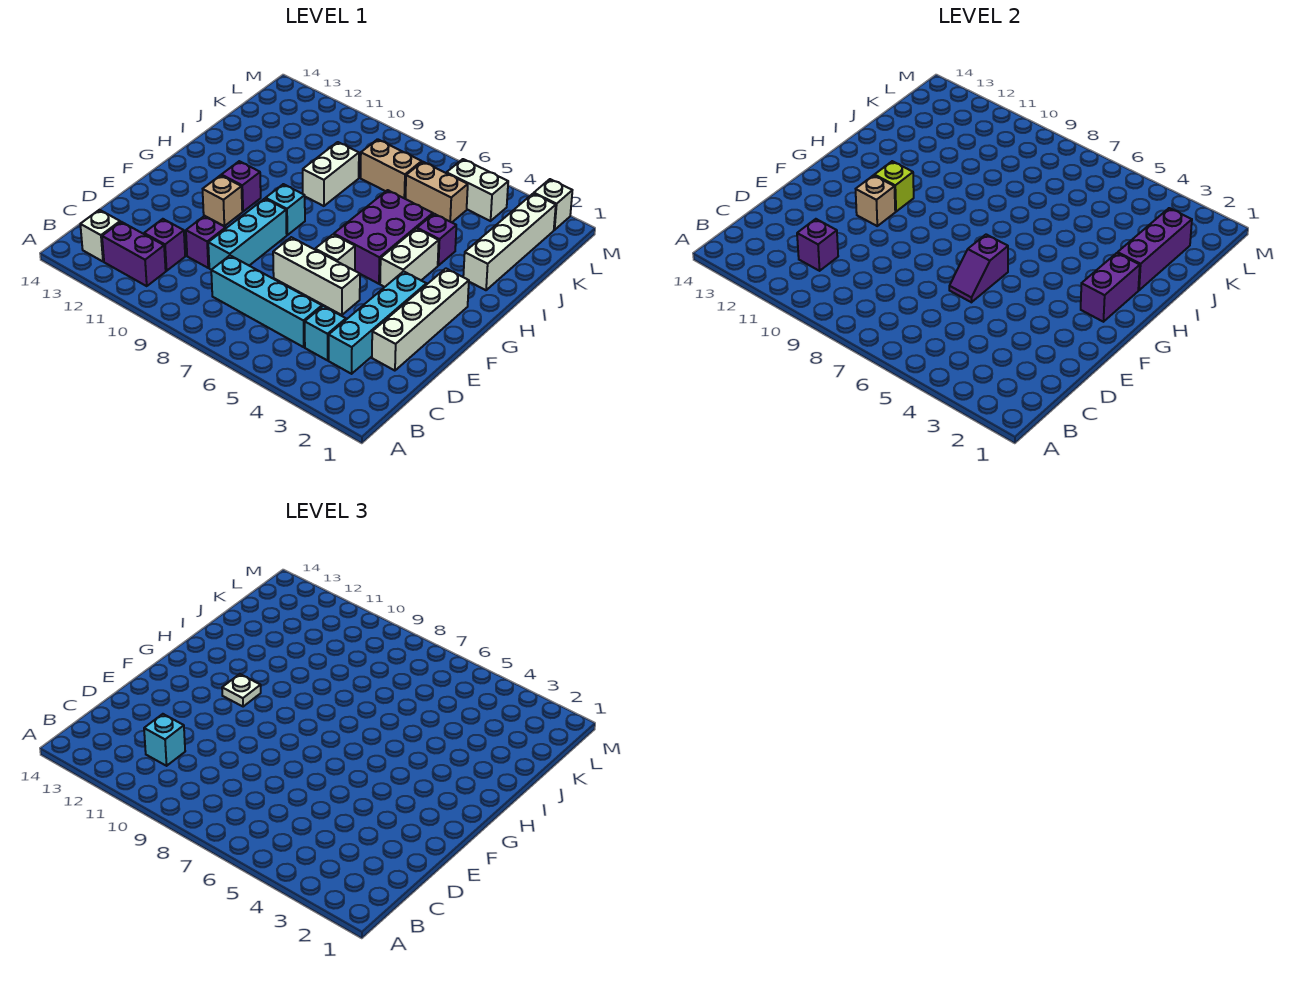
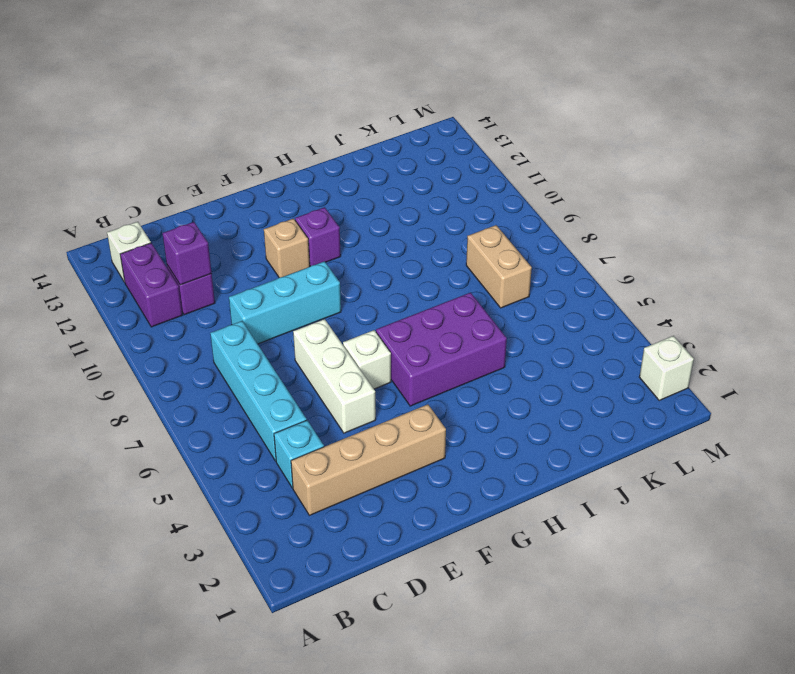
tan 1x4 brick [291,404,446,515] -> cyan 1x4 brick [329,271,426,374]
none -> white 1x4 brick [372,269,469,371]
none -> purple 1x1 brick [186,216,226,268]
none -> white 1x2 brick [380,229,439,287]
none -> cyan 1x1 brick [266,184,305,235]

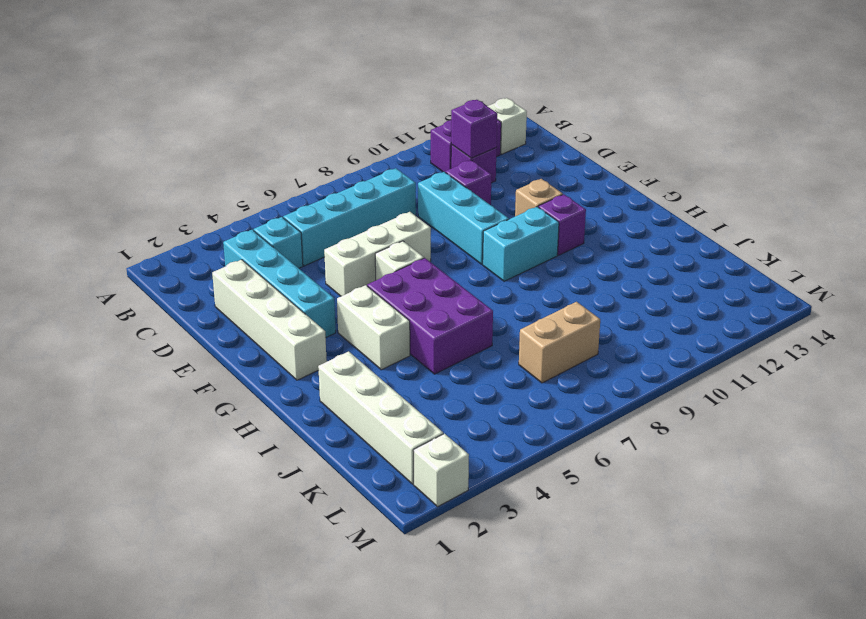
cyan 1x2 brick [483,207,559,281] -> cyan 1x1 brick [266,184,305,235]
none -> purple 1x1 brick [417,214,456,266]
none -> white 1x2 brick [303,142,359,206]
none -> tan 1x2 brick [405,162,468,222]
none -> white 1x2 brick [447,159,508,221]

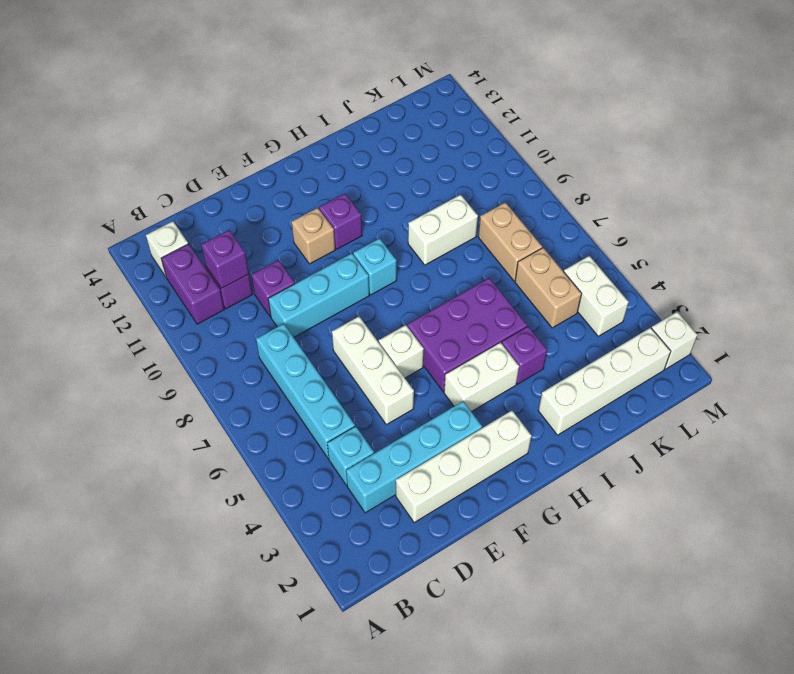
none -> purple 1x2 slope [949,234,1008,302]
none -> tan 1x1 brick [856,175,895,226]
none -> purple 1x2 brick [1081,253,1140,322]
none -> lime 1x1 brick [874,161,914,212]

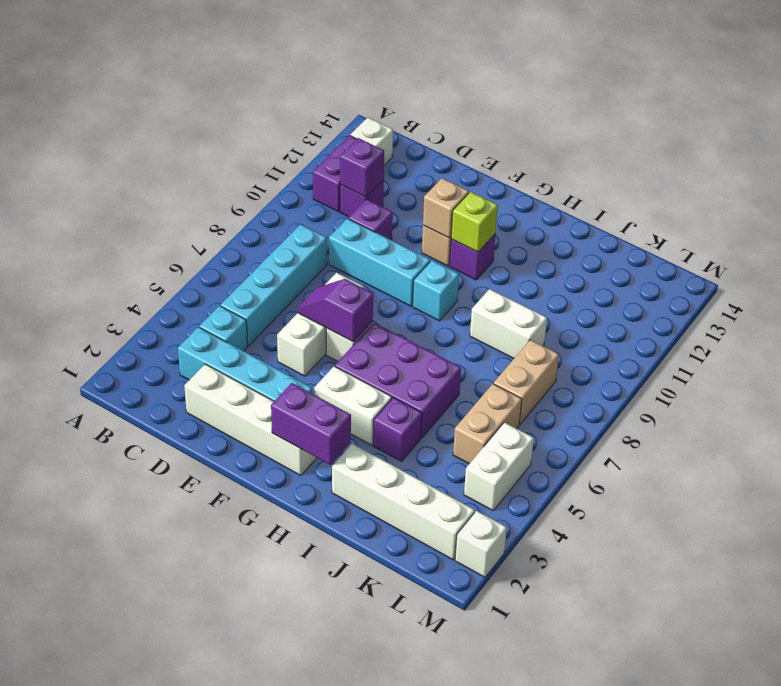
none -> purple 1x3 brick [1118,208,1192,290]
none -> cyan 1x1 brick [144,714,185,766]
none -> white 1x1 plate [222,674,261,707]

